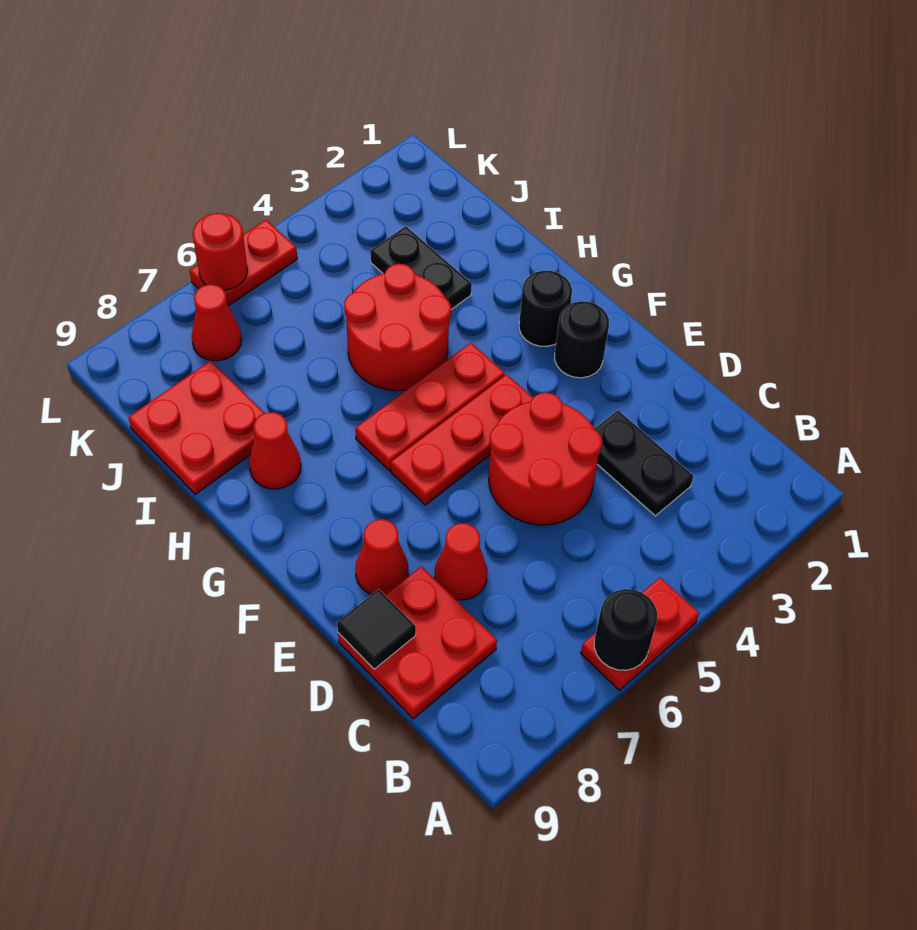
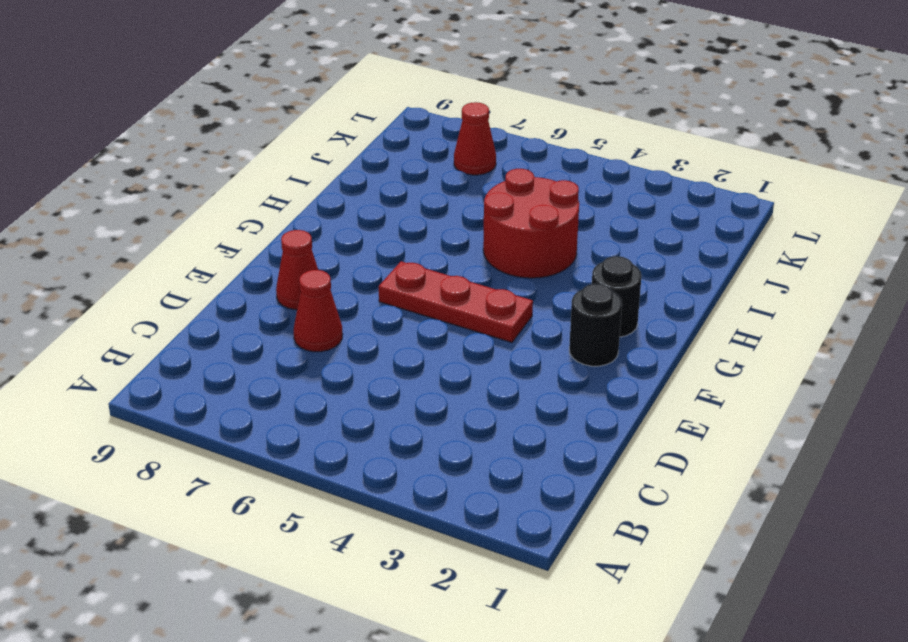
none -> red 1x2 plate [581,577,699,690]
none -> black 1x2 plate [595,410,693,516]
none -> red 2x2 plate [338,566,497,719]

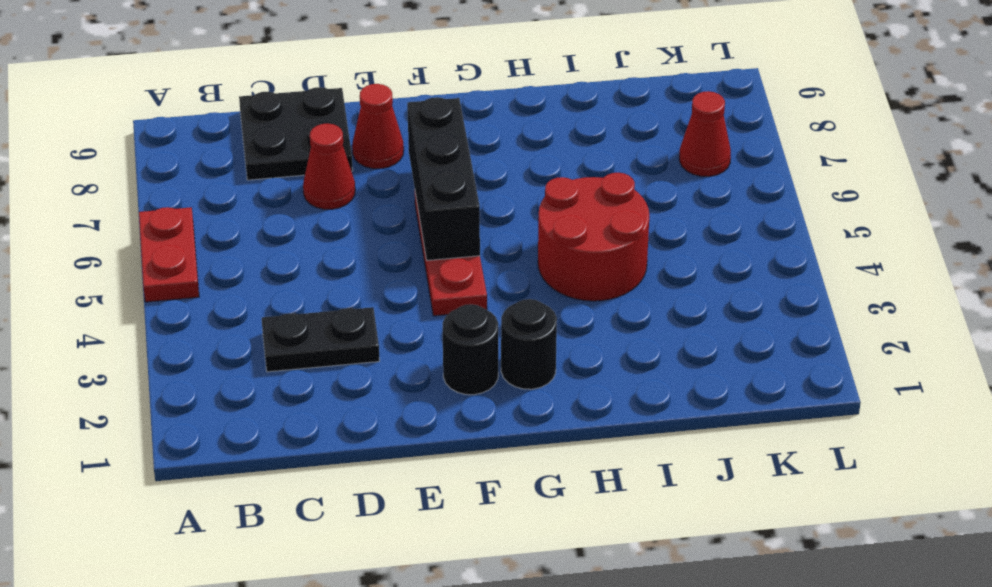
black 2x2 plate [239,87,353,180] -> red 2x2 plate [338,566,497,719]
black 1x3 brick [407,97,480,260] -> none
none -> red 2x2 round brick [489,393,602,525]
none -> red 1x3 plate [355,343,505,471]
none -> red 1x1 cone [249,412,301,489]

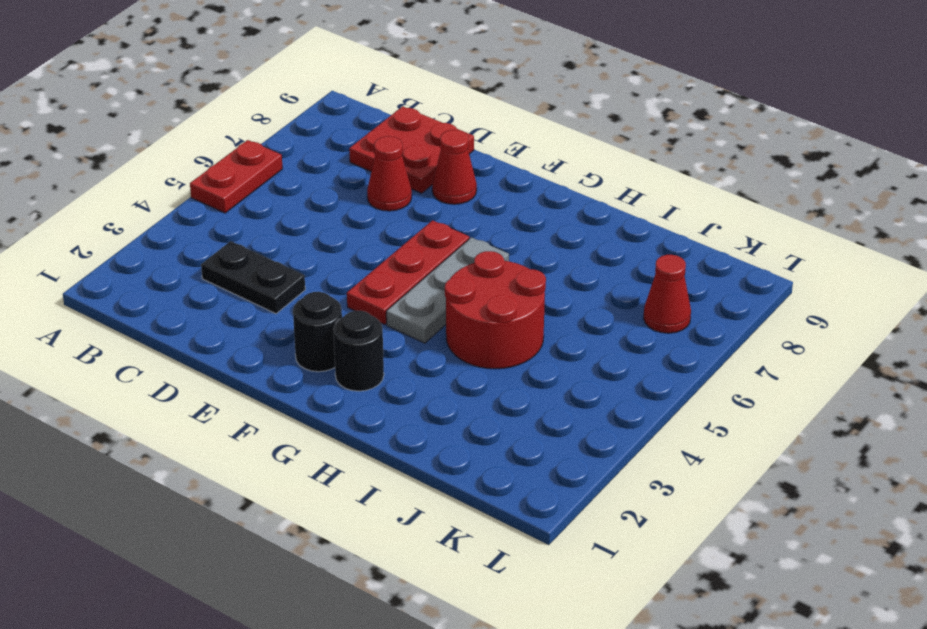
grey 1x3 plate [386,237,509,343] -> red 1x3 plate [355,343,505,471]
none -> red 2x2 round brick [489,393,602,525]
none -> red 1x1 cone [249,412,301,489]
none -> black 1x2 plate [370,226,472,309]

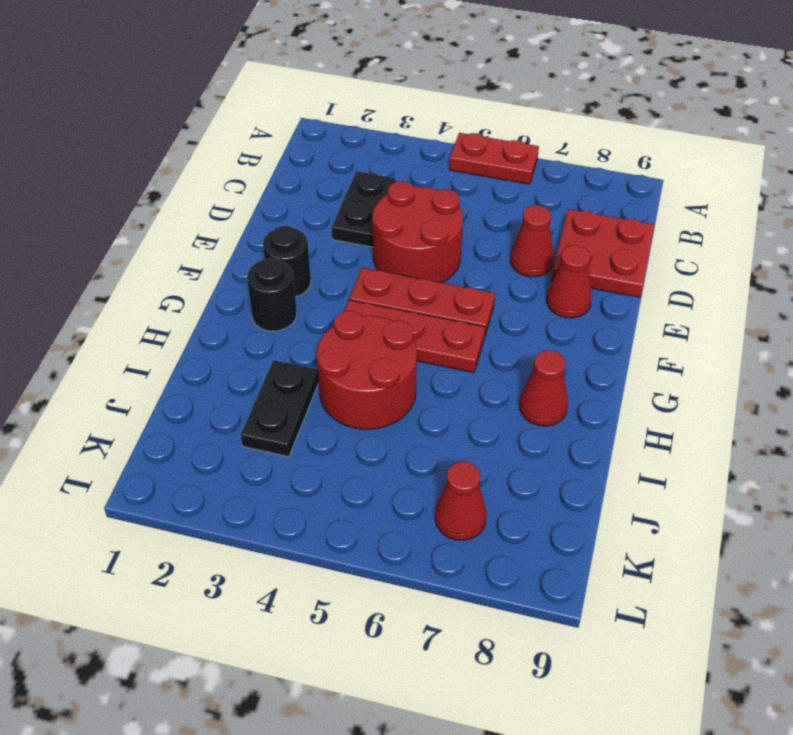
none -> red 2x2 plate [128,360,264,494]
none -> red 1x2 plate [190,220,297,306]
none -> black 1x1 round brick [594,589,657,670]

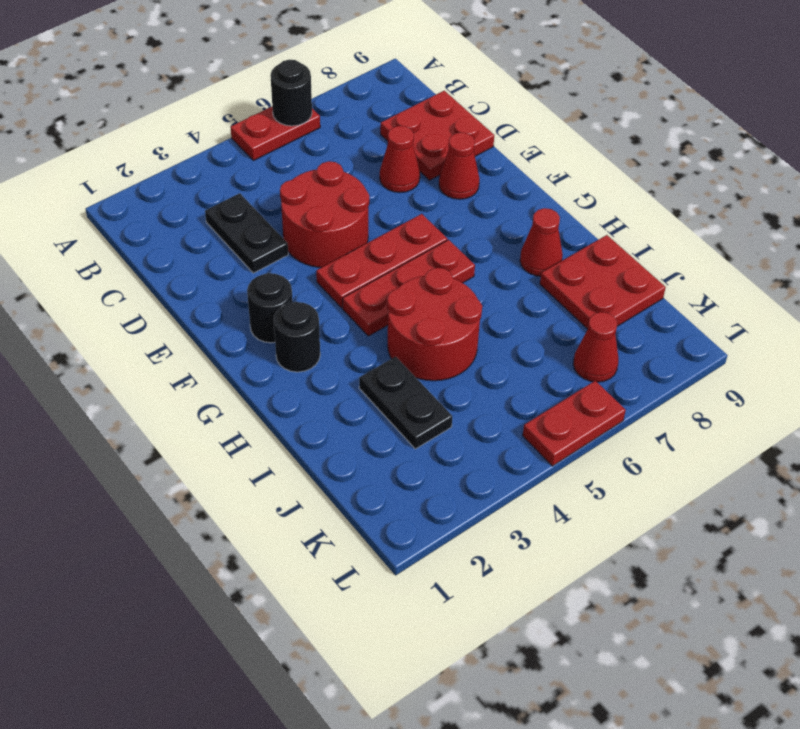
none -> black 1x1 tile [337,589,416,669]
none -> red 1x1 round brick [193,213,248,290]

